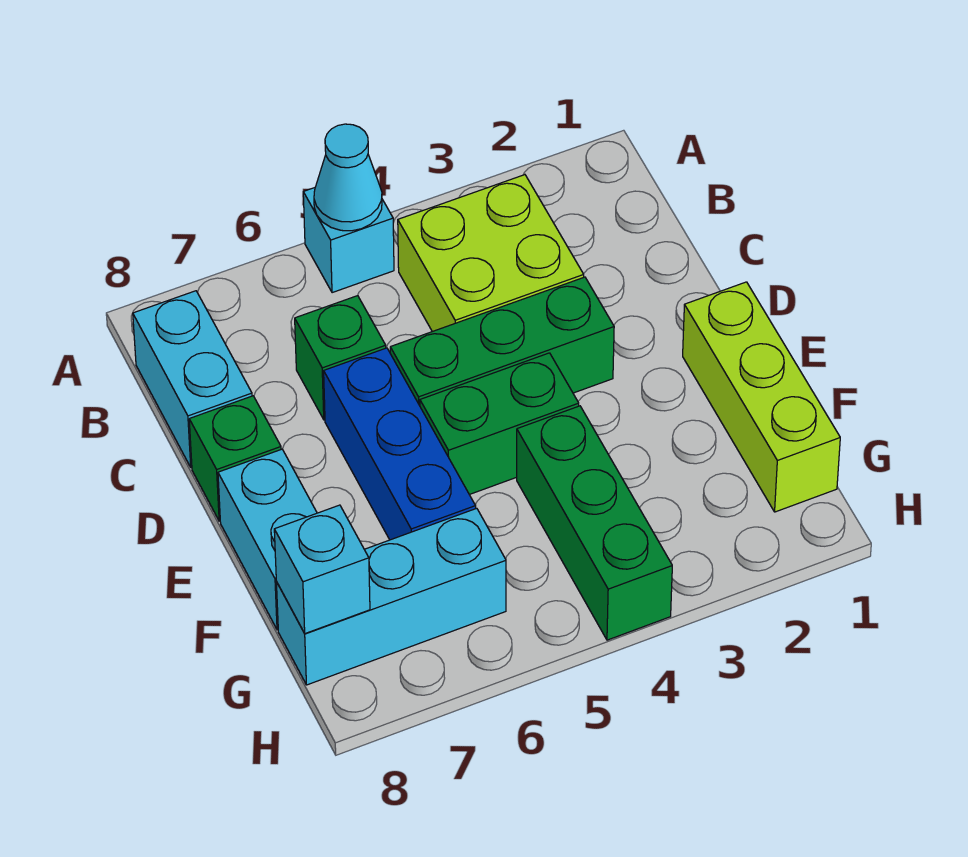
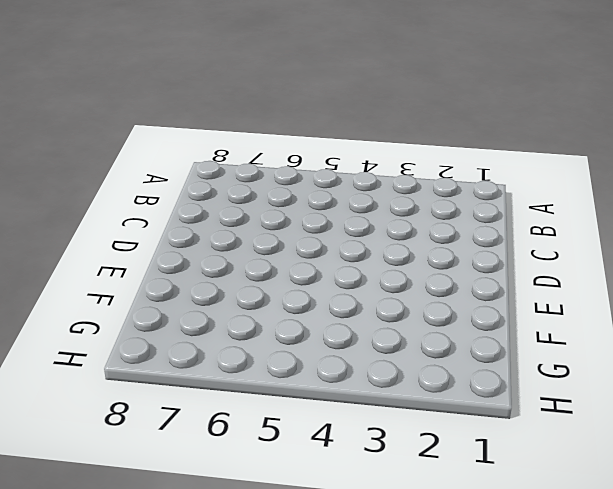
none -> cyan 1x1 brick [303,188,394,293]
none -> lime 2x2 brick [398,175,584,332]
none -> cyan 1x2 brick [133,291,252,468]

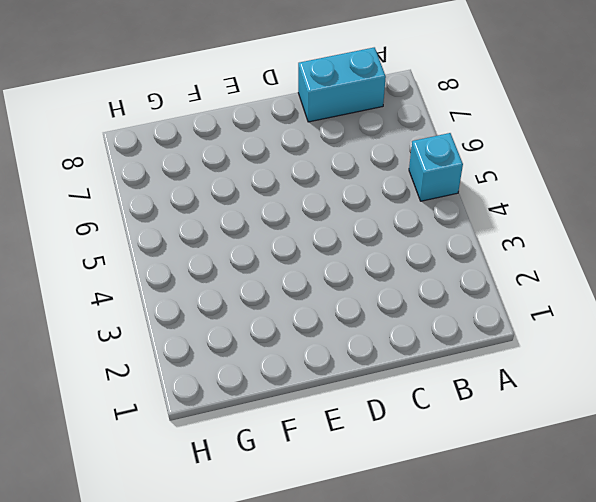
none -> lime 2x2 brick [398,175,584,332]
none -> green 1x1 brick [295,296,386,420]
none -> green 1x3 brick [390,277,614,406]

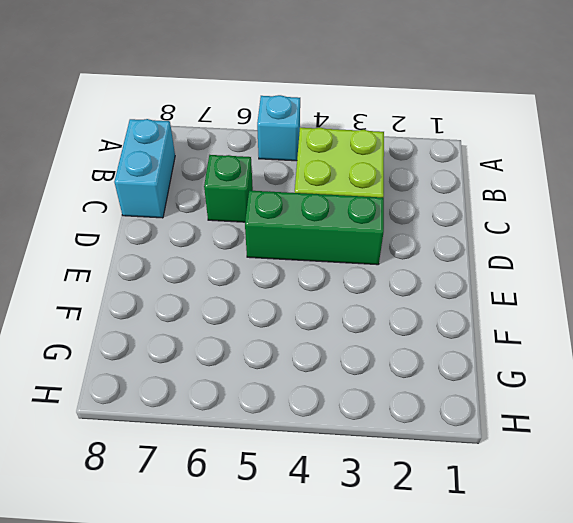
none -> blue 1x3 brick [324,348,476,540]
none -> green 1x1 brick [189,396,281,521]
none -> lime 1x3 brick [683,282,840,512]

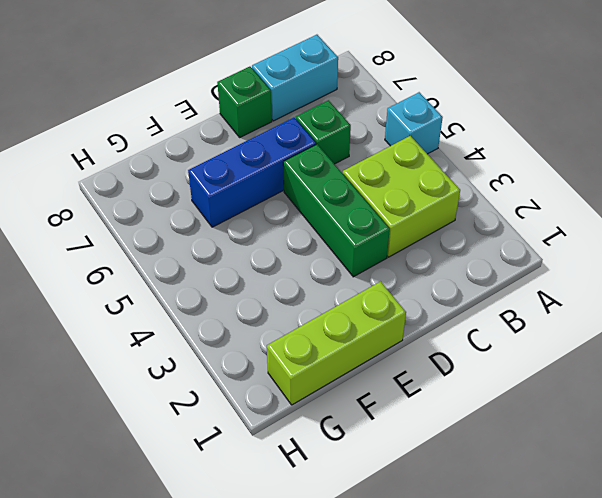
none -> green 1x2 brick [420,353,579,495]
none -> cyan 1x2 brick [218,449,317,630]
none -> green 1x3 brick [517,406,672,640]

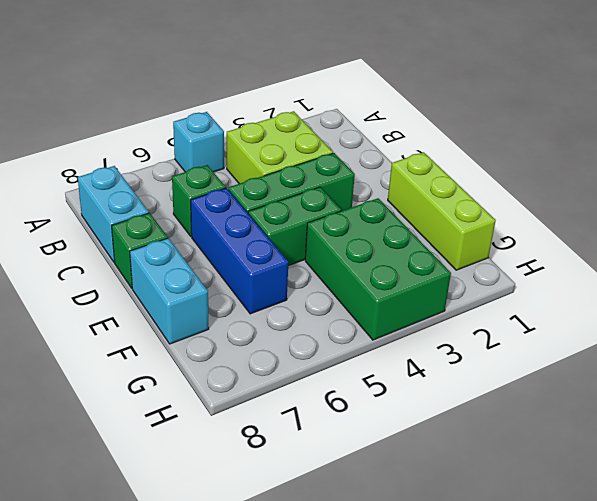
green 2x3 brick [305,198,451,340] -> green 1x3 brick [517,406,672,640]
none -> cyan 1x3 brick [276,508,506,685]
none -> cyan 1x1 cone [314,124,382,231]
none -> cyan 1x1 brick [274,505,370,633]

